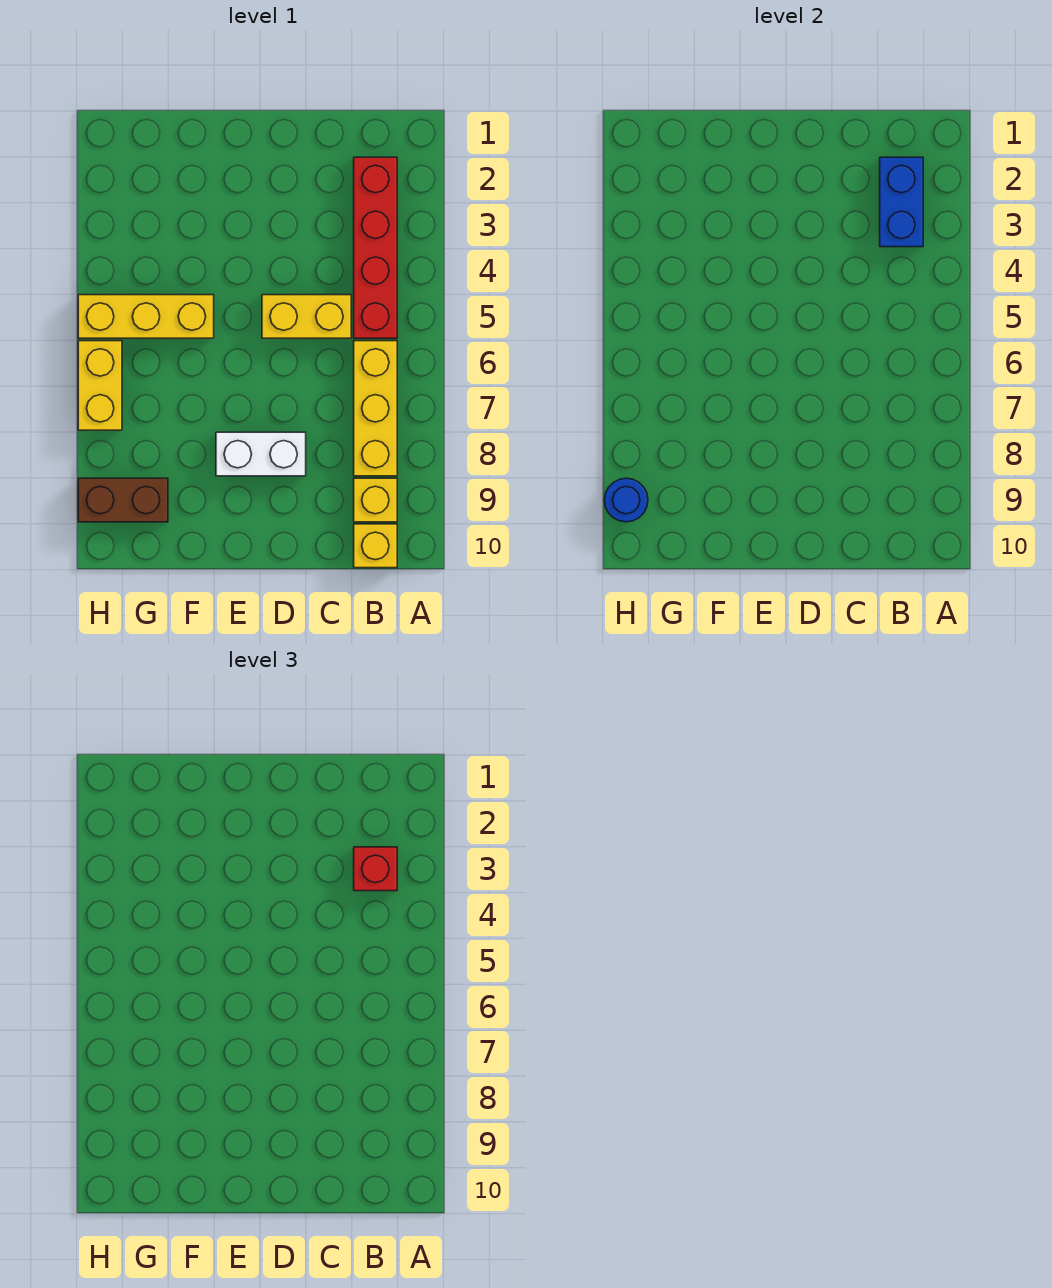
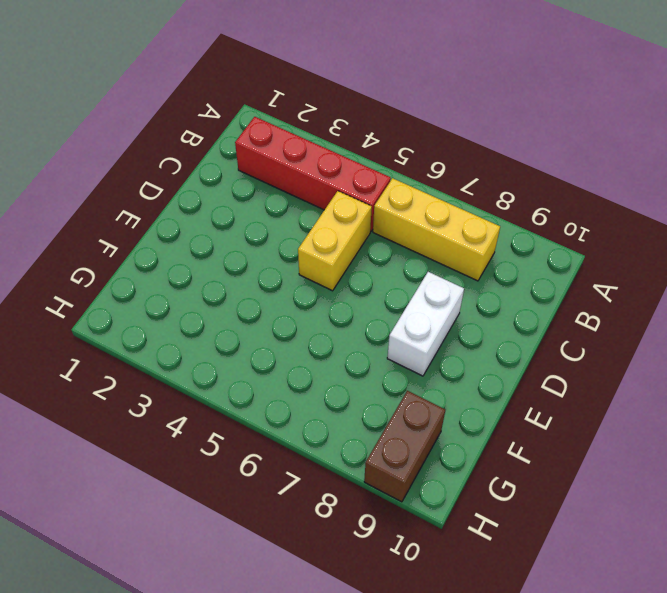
none -> yellow 1x1 brick [354,478,397,522]
none -> yellow 1x1 brick [354,524,397,568]
none -> yellow 1x3 brick [78,295,214,338]

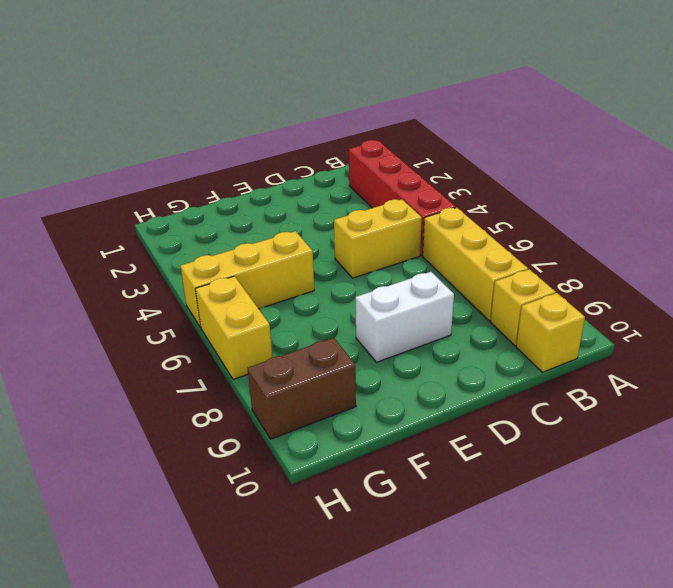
none -> blue 1x2 brick [880,157,923,247]
none -> blue 1x1 round brick [604,478,648,522]
none -> red 1x1 brick [354,847,397,891]

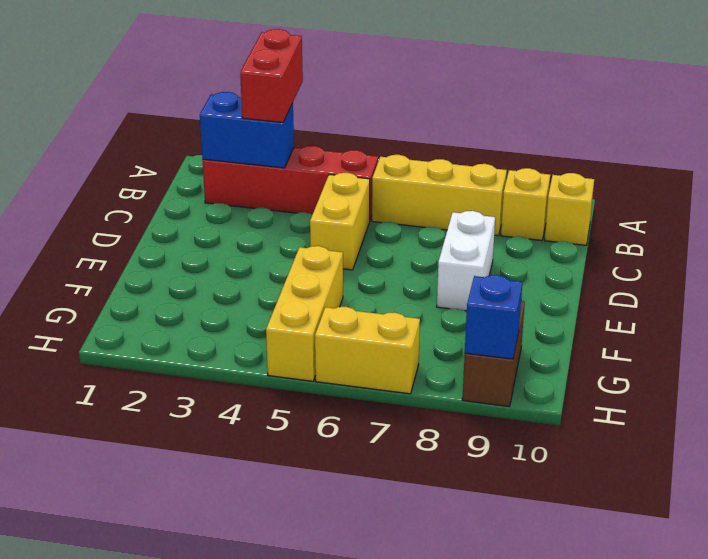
red 1x2 brick [240,29,303,122] -> red 1x1 brick [354,847,397,891]
blue 1x1 brick [465,275,522,359] -> blue 1x1 round brick [604,478,648,522]

